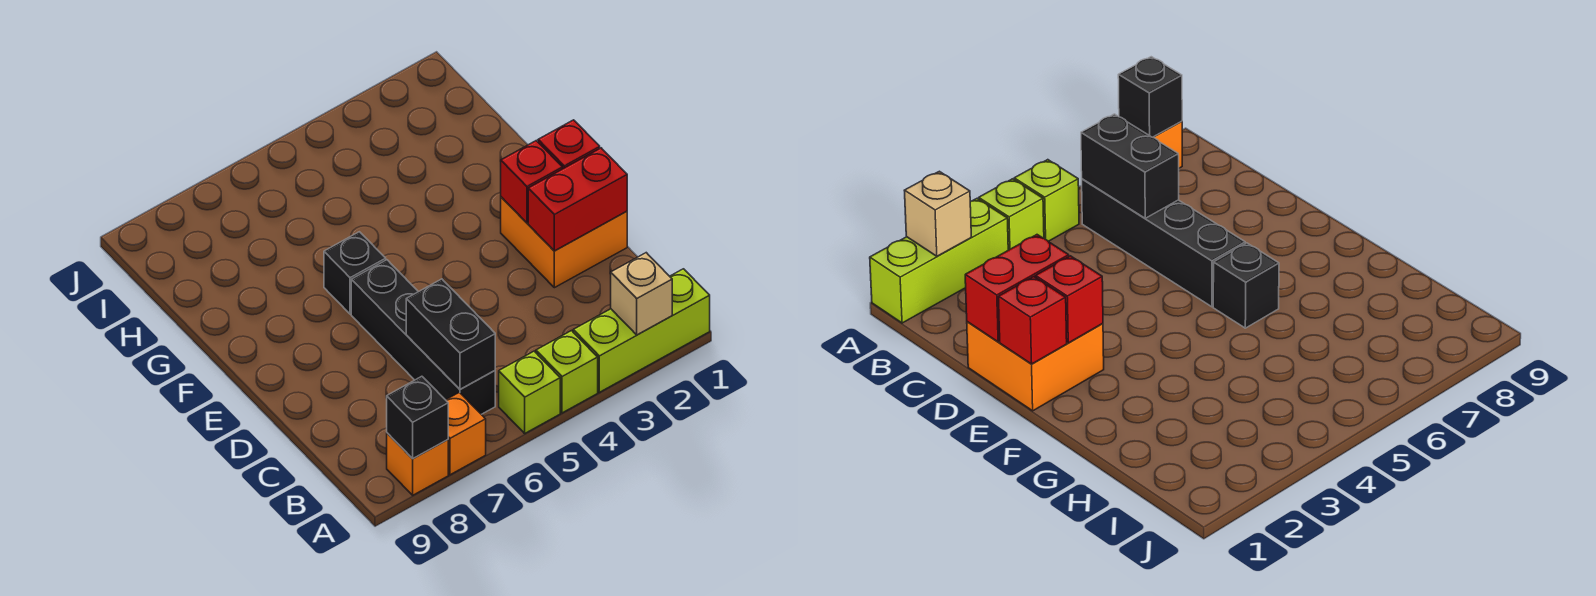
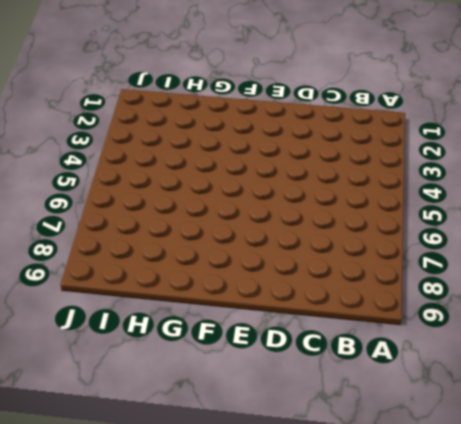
none -> lime 1x3 brick [573,269,710,392]
none -> lime 1x1 brick [536,331,598,413]
none -> lime 1x1 brick [499,351,560,433]

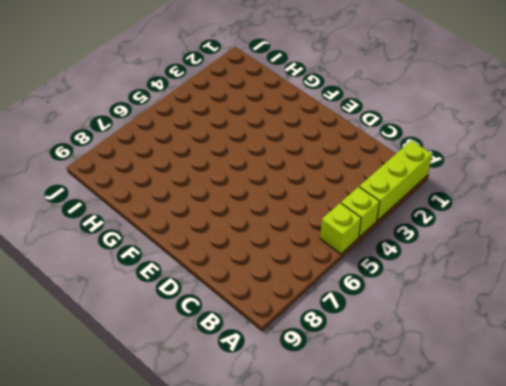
none -> orange 1x1 brick [446,392,486,475]
none -> orange 1x1 brick [387,433,448,495]
none -> black 1x4 brick [351,260,495,414]

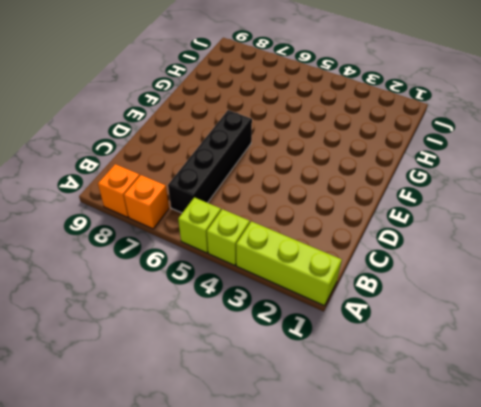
none -> orange 2x2 brick [501,197,627,288]
none -> black 1x1 brick [324,232,386,314]
none -> tan 1x1 brick [611,253,672,335]

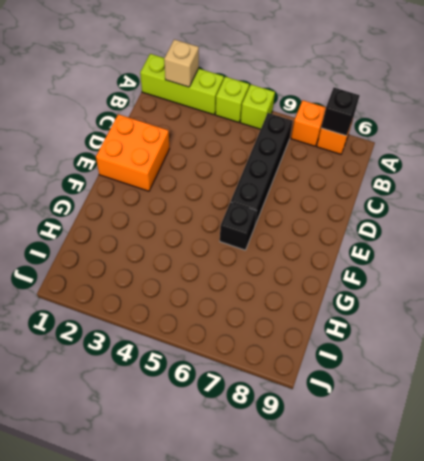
none -> black 1x2 brick [406,279,495,389]
none -> red 1x2 brick [528,148,627,251]
none -> red 1x1 brick [538,120,600,169]

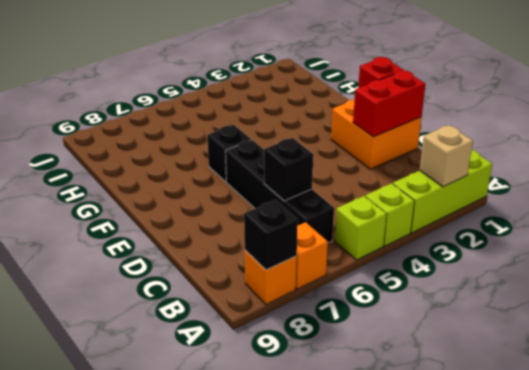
black 1x1 brick [264,138,313,201] -> black 1x2 brick [406,279,495,389]
none -> red 1x1 brick [501,141,562,223]

